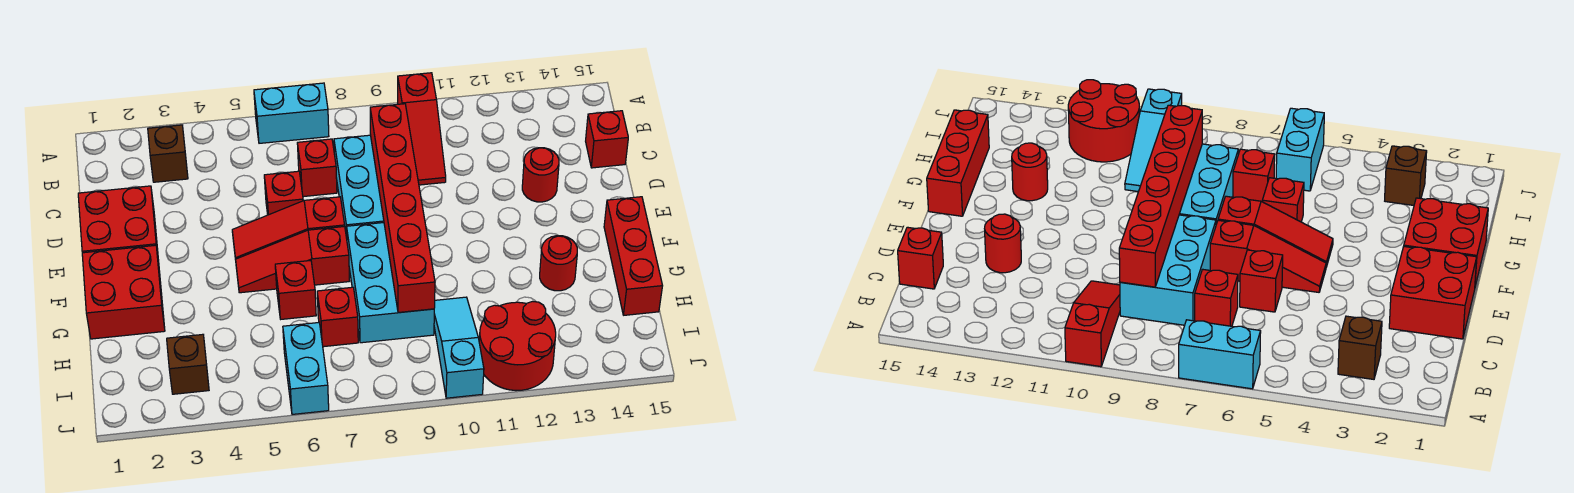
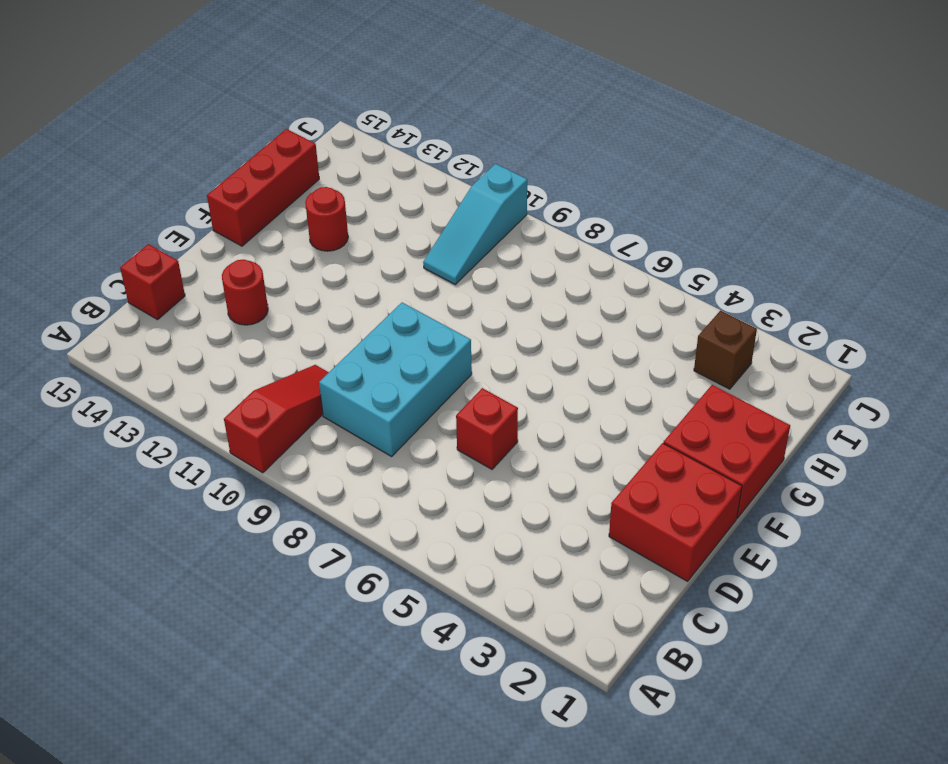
none -> cyan 1x2 brick [254,83,329,143]
none -> brown 1x1 brick [148,125,188,182]
none -> red 1x1 brick [297,139,337,197]

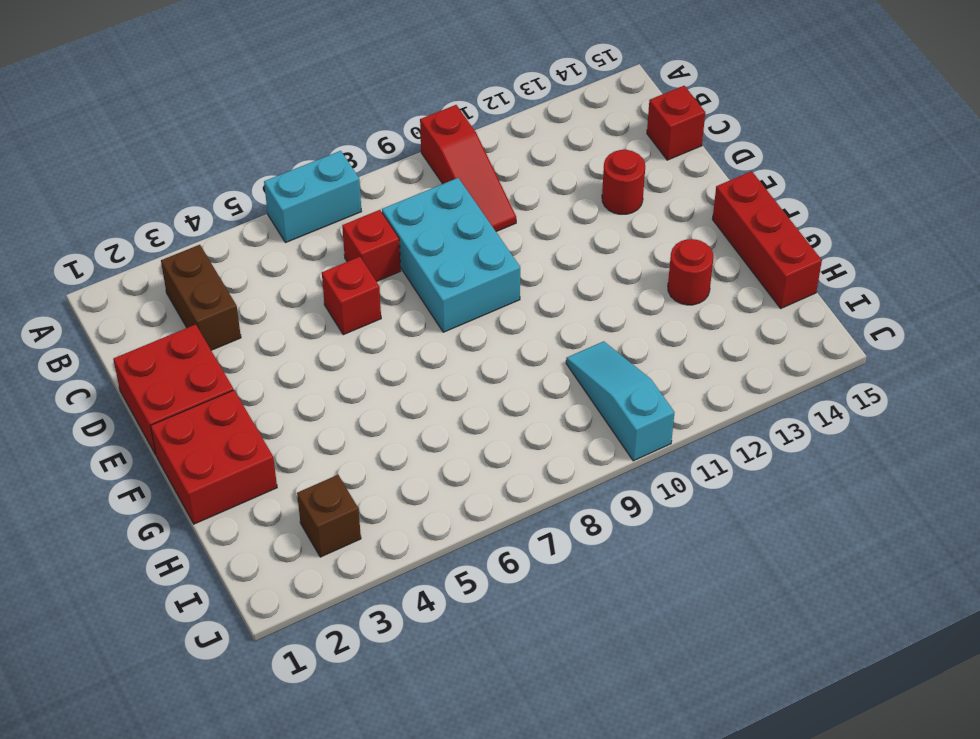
brown 1x2 brick [161,245,241,350] -> brown 1x1 brick [148,125,188,182]
none -> red 1x3 slope [232,197,345,260]
none -> red 1x3 slope [236,226,349,293]
none -> cyan 2x3 brick [347,223,434,343]

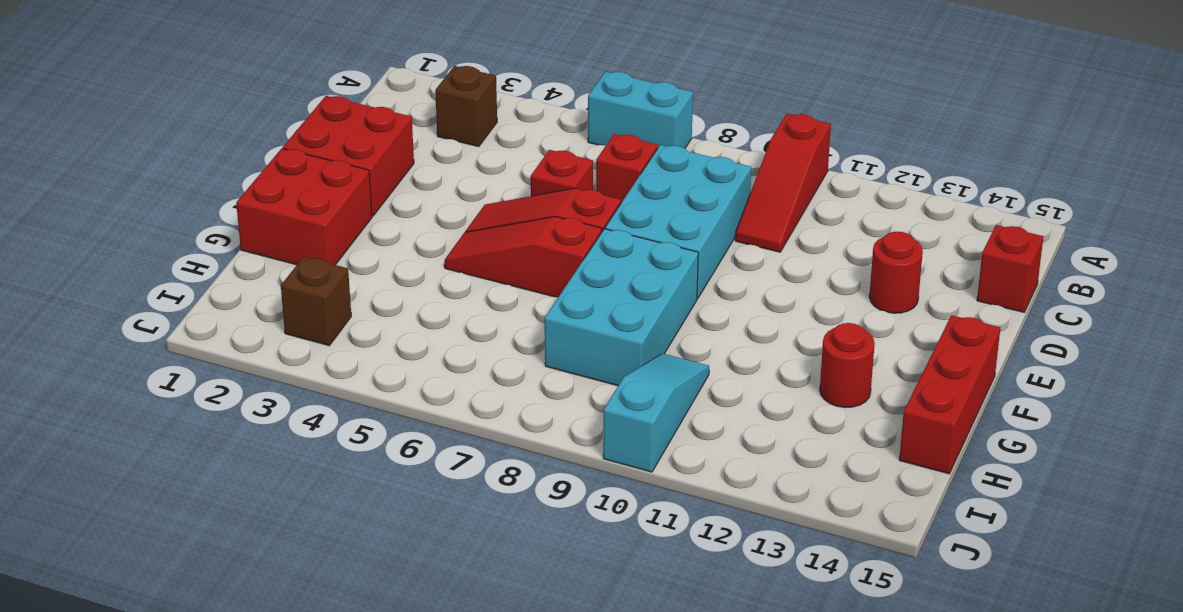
none -> red 1x1 brick [275,261,316,319]
none -> red 1x1 brick [317,287,358,347]
none -> cyan 1x2 brick [283,323,329,414]

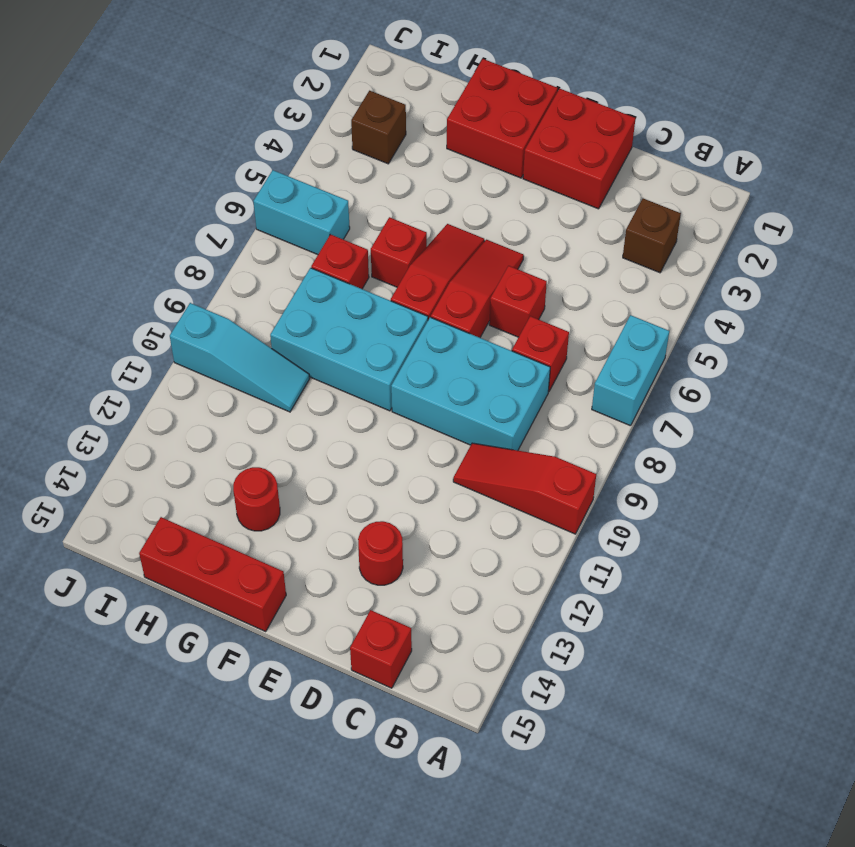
none -> red 2x2 round brick [479,301,556,391]
none -> red 1x6 brick [370,104,435,313]

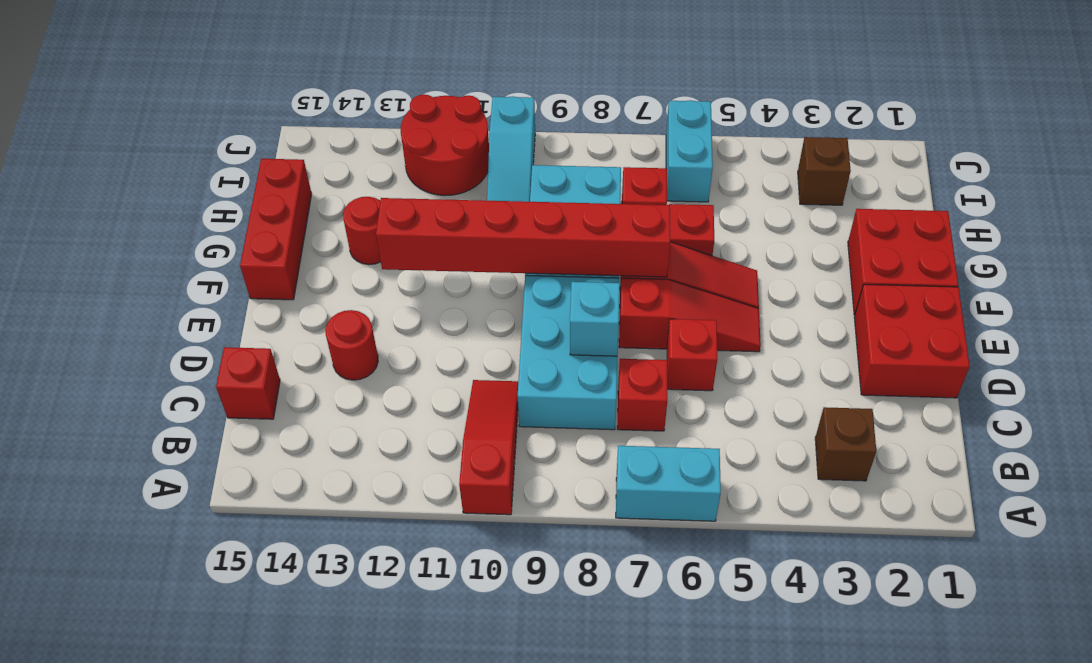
cyan 1x1 brick [570,282,620,356] -> none
red 1x6 brick [376,198,670,277] -> red 1x6 brick turned to [370,104,435,313]

